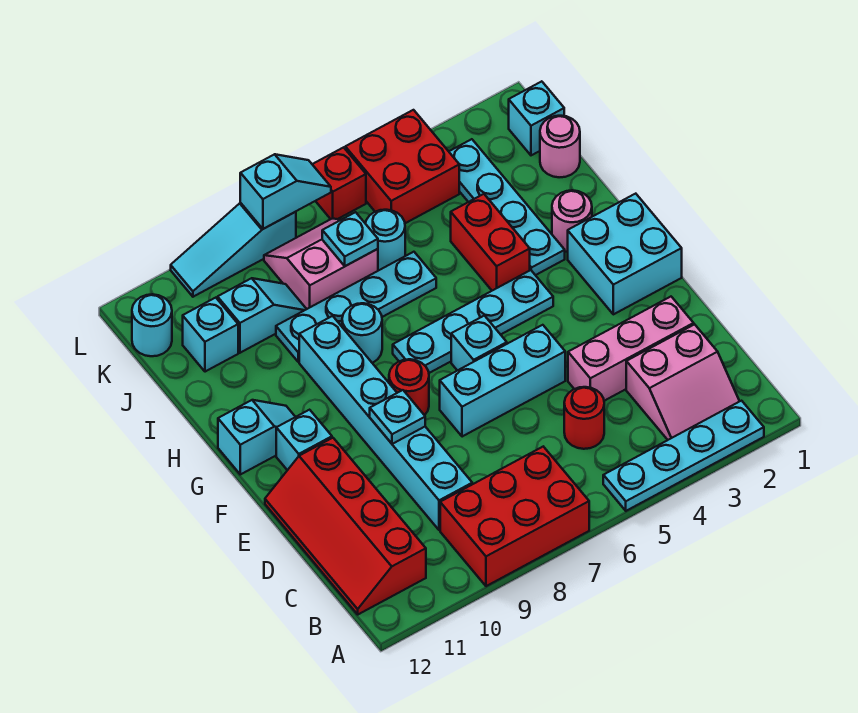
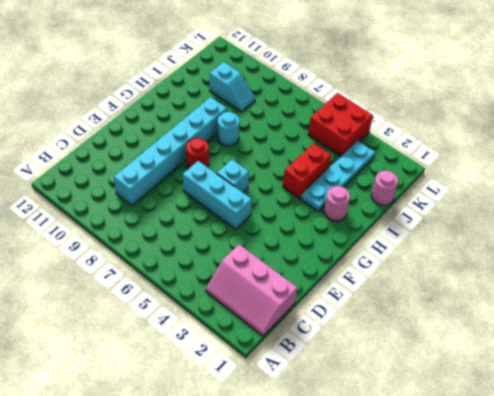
pink 2x3 slope [206,244,297,336] -> pink 2x2 slope [626,324,740,440]
none -> cyan 1x4 plate [603,401,764,511]
none -> red 2x3 brick [440,447,589,586]
none -> red 2x4 slope [265,438,426,614]
none -> red 1x1 round brick [564,387,604,449]

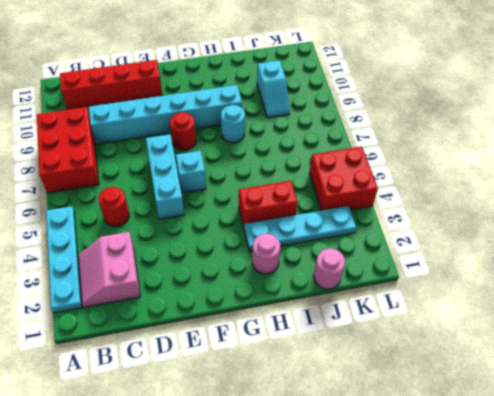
none -> pink 1x3 brick [568,297,694,401]
none -> cyan 2x2 brick [568,194,682,314]
none -> cyan 1x1 brick [276,410,332,470]
none -> cyan 1x4 plate [393,270,553,373]

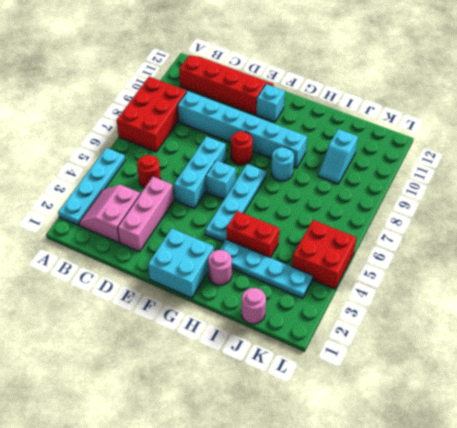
none -> cyan 1x2 slope [218,400,295,474]
none -> cyan 1x4 plate [276,252,436,362]
none -> cyan 1x1 round brick [365,210,405,271]
none -> pink 2x2 slope [264,218,378,309]

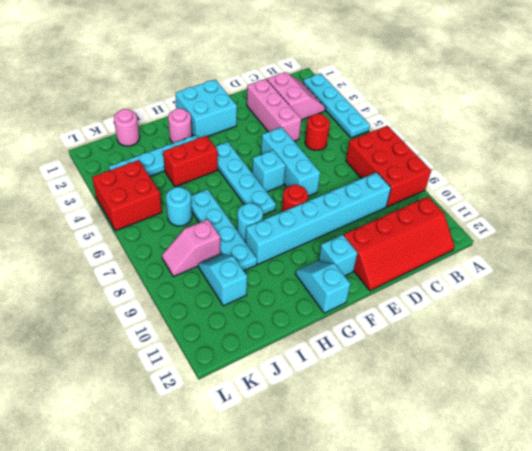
pink 1x2 slope [162,219,220,277] -> pink 2x2 slope [264,218,378,309]
none -> cyan 1x1 brick [183,298,238,372]
none -> cyan 1x1 brick [509,81,564,155]
none -> cyan 1x1 round brick [132,294,172,356]
none -> red 1x1 brick [312,147,366,219]

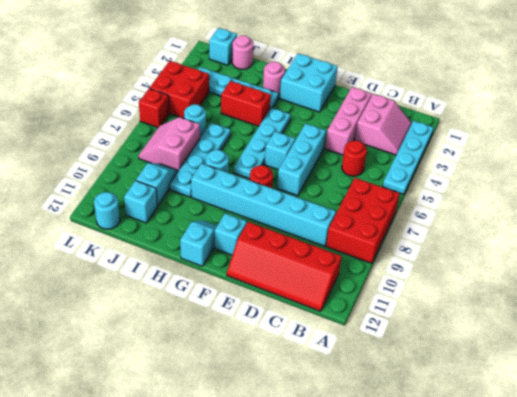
none -> cyan 1x3 slope [171,203,296,297]
none -> cyan 1x1 plate [370,390,425,444]
none -> cyan 1x1 plate [322,212,378,266]
none -> cyan 1x2 slope [240,154,331,229]

